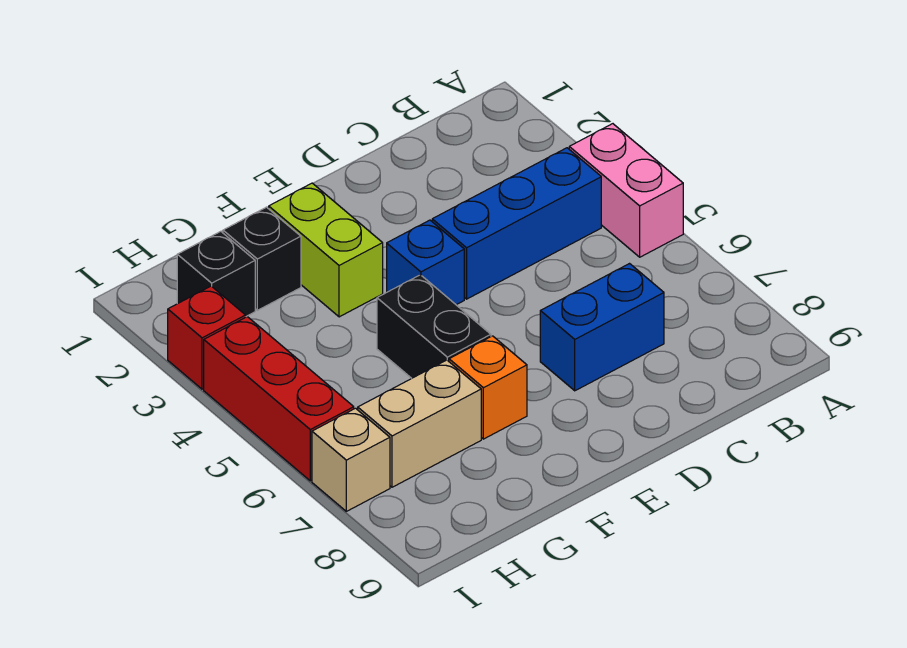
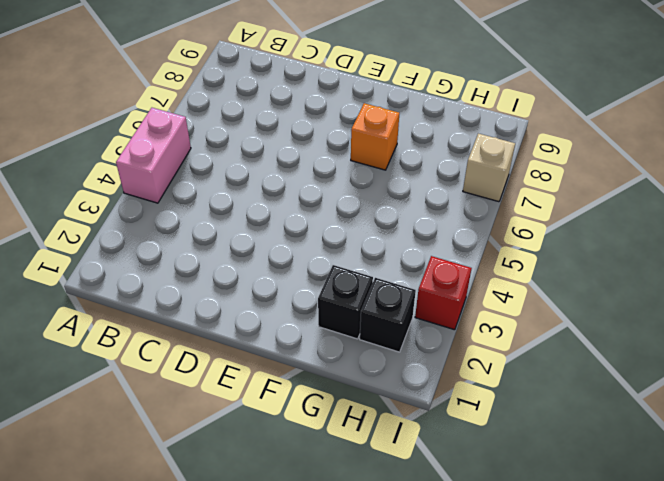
none -> blue 1x3 brick [432,148,601,299]
none -> blue 1x2 brick [540,264,664,391]
none -> blue 1x1 brick [387,220,464,305]

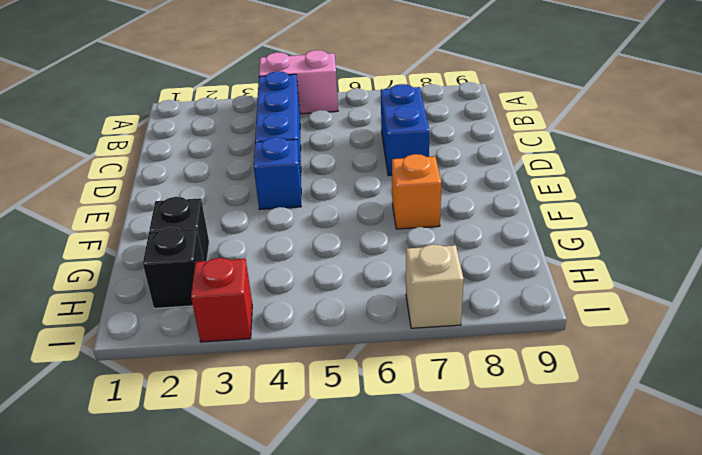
none -> lime 1x2 brick [269,183,383,317]
none -> black 1x2 brick [377,275,491,378]
none -> tan 1x2 brick [358,360,481,487]

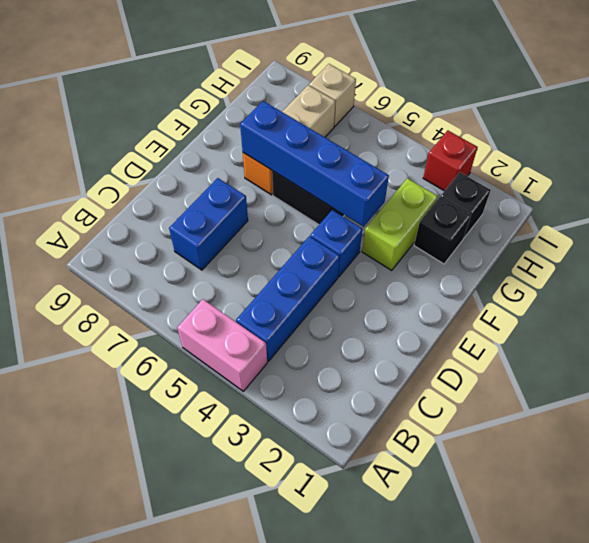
lime 1x2 brick [362,178,438,270] -> lime 1x2 brick turned to [269,183,383,317]
blue 1x4 brick [240,101,389,227] -> none
none -> red 1x3 brick [204,317,354,481]

